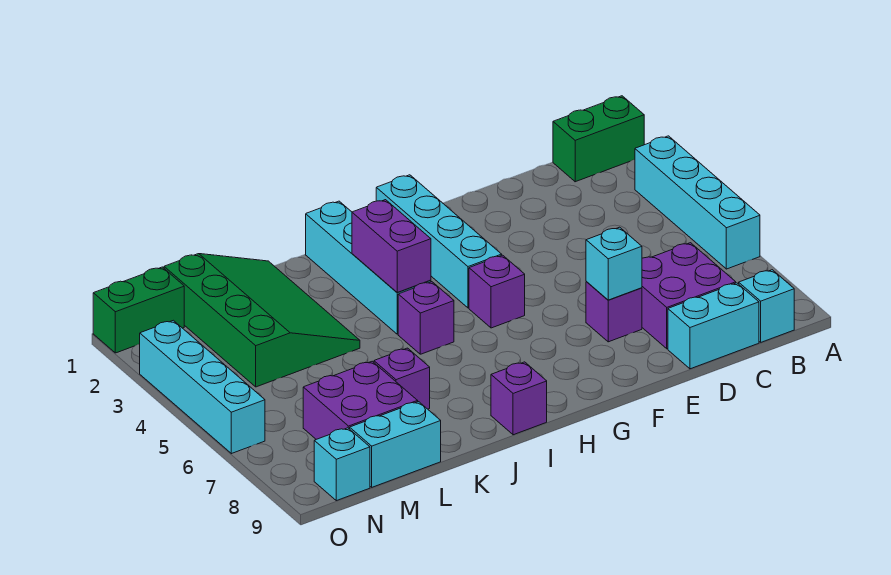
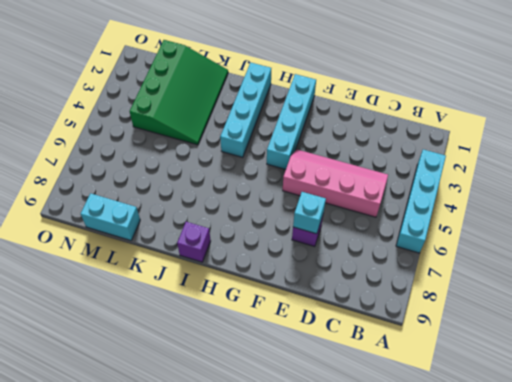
pink 2x4 slope [283,149,388,217] -> none
none -> green 1x2 brick [553,96,644,182]
none -> cyan 1x1 brick [739,270,794,342]
none -> purple 2x2 brick [642,243,736,349]

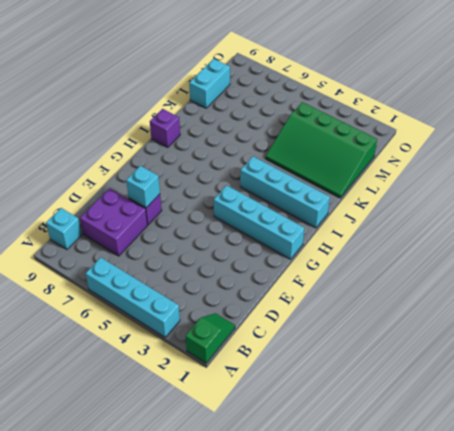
green 1x2 slope [186,313,235,363] -> green 1x2 brick [553,96,644,182]
none -> cyan 1x2 brick [668,283,759,369]
none -> purple 1x1 brick [469,255,525,328]
none -> purple 1x1 brick [398,282,454,354]

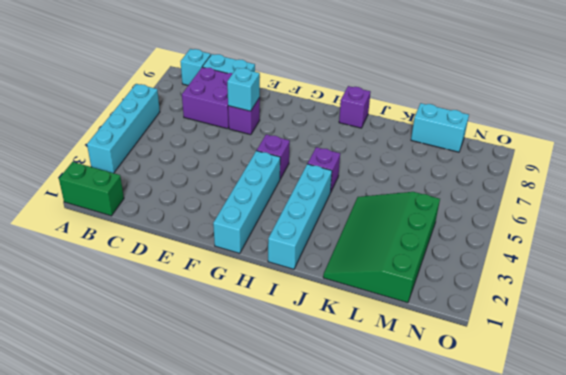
none -> purple 1x1 brick [374,348,430,409]
none -> purple 2x2 brick [303,361,418,439]
none -> green 1x2 brick [93,267,184,353]

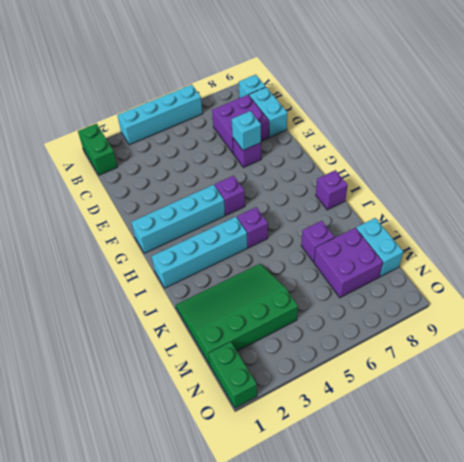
none -> cyan 1x1 brick [314,428,370,501]
none -> cyan 1x4 brick [140,320,265,454]
none -> purple 1x2 brick [352,200,431,293]

